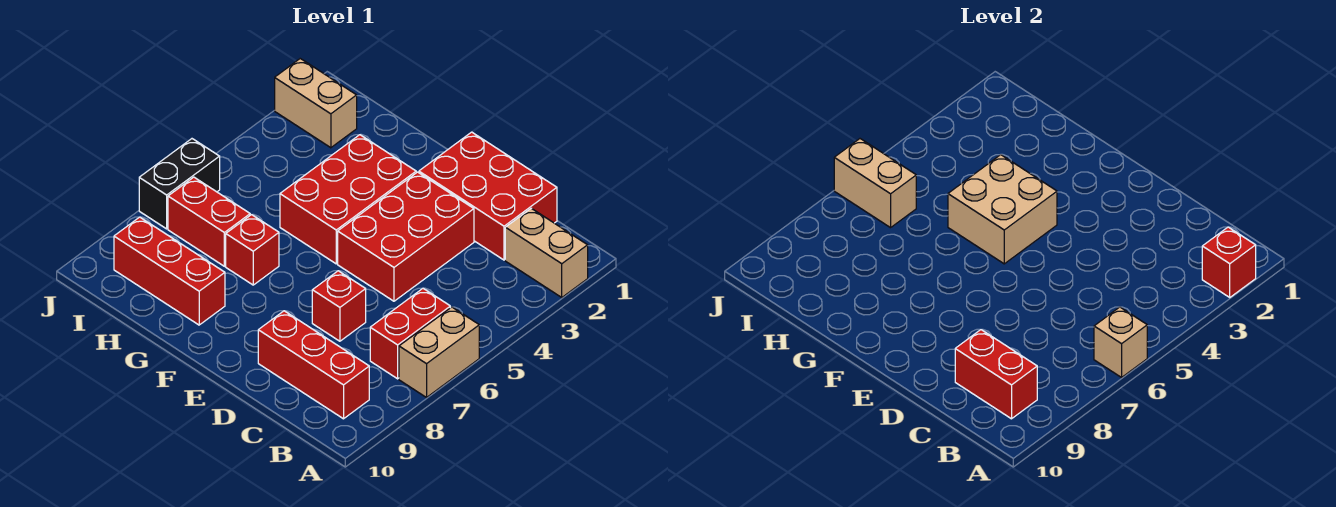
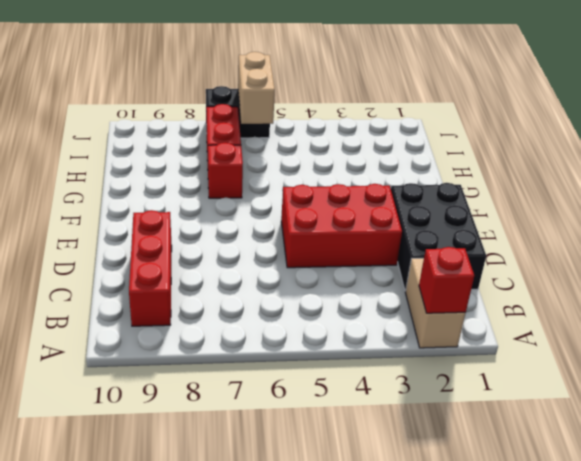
black 2x3 brick [391,183,486,291] -> red 2x3 brick [419,132,557,260]
none -> tan 1x2 brick [399,307,479,397]
none -> red 1x2 brick [370,288,450,379]
none -> red 1x1 brick [312,271,366,341]

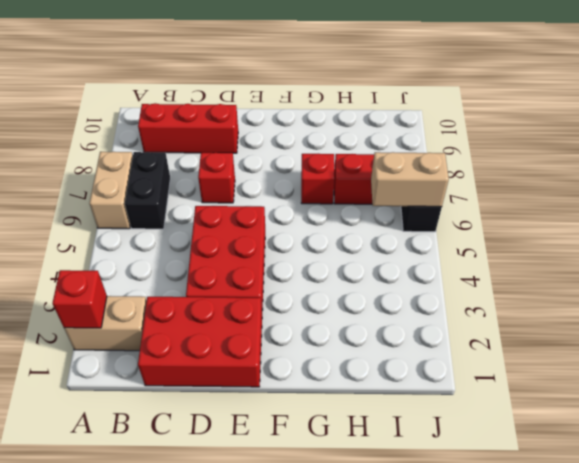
black 1x2 brick [125,152,170,229] -> red 1x2 brick [370,288,450,379]
none -> red 2x3 brick [280,135,416,264]
none -> red 1x3 brick [114,217,225,325]
none -> tan 1x2 brick [275,59,357,148]

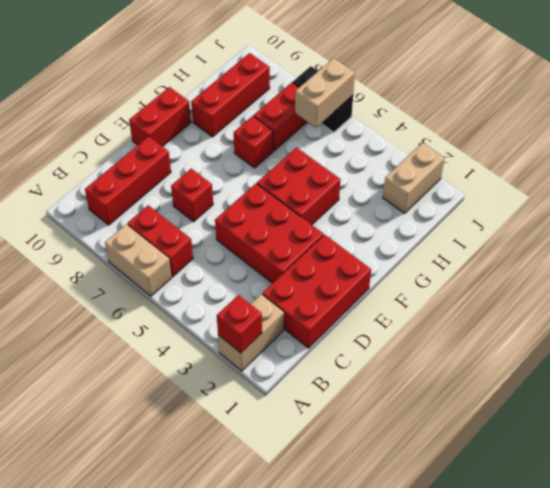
red 1x2 brick [129,87,191,147] -> red 1x2 brick moved to [955,330,1037,419]
red 2x2 brick [257,147,341,225] -> red 2x3 brick [280,135,416,264]
none -> tan 1x1 brick [1094,307,1147,377]
none -> tan 2x2 brick [948,155,1057,264]

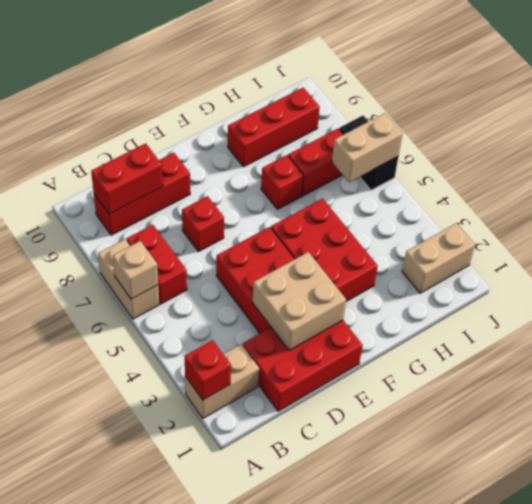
tan 2x2 brick [253,252,346,351] -> tan 2x2 brick moved to [948,155,1057,264]

